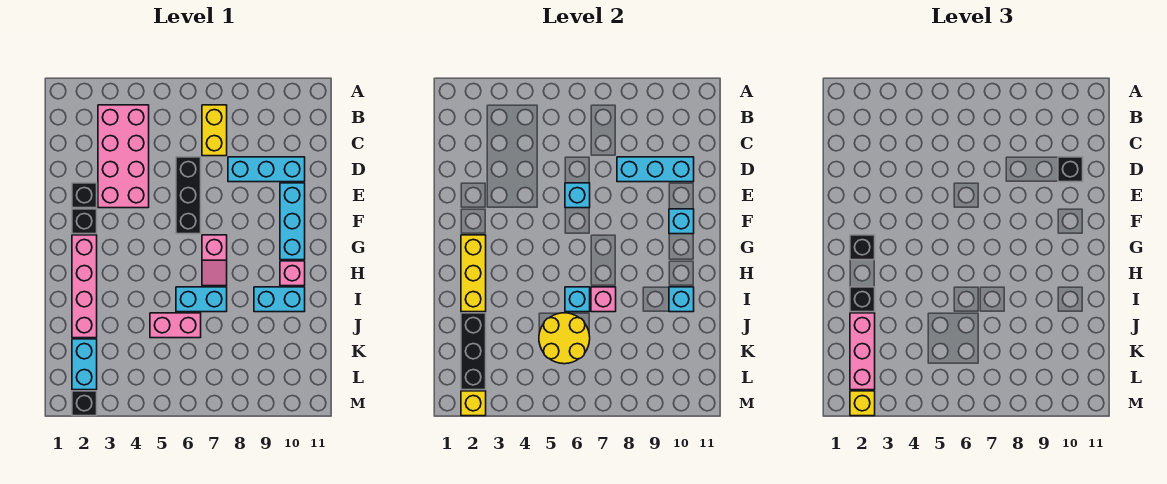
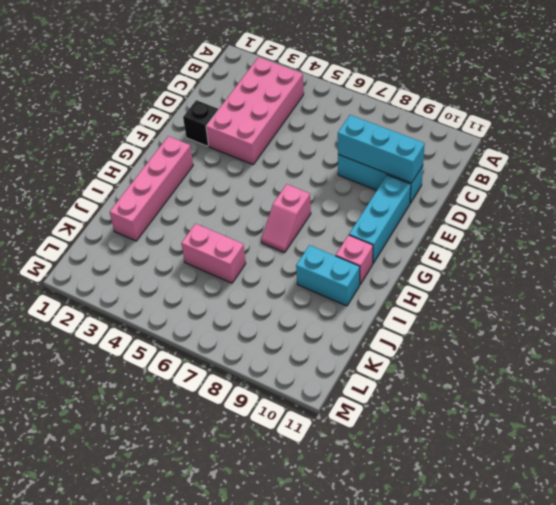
none -> yellow 1x2 brick [202,105,227,156]
none -> black 1x3 brick [176,157,201,234]
none -> black 1x1 brick [72,209,97,234]
none -> cyan 1x2 brick [176,287,227,312]

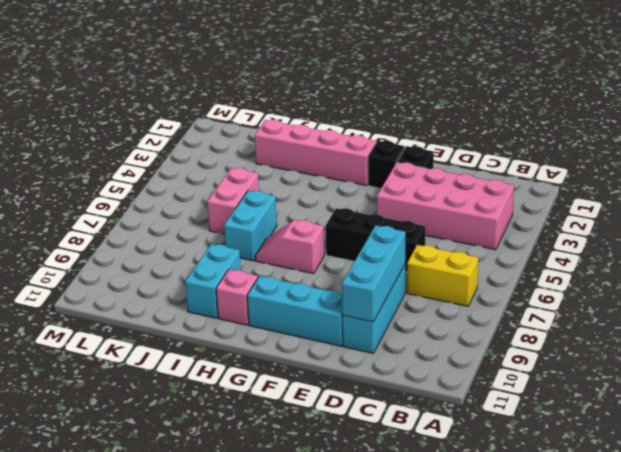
none -> cyan 1x2 brick [72,339,97,390]
none -> black 1x1 brick [72,391,97,416]
none -> cyan 1x1 brick [565,183,590,208]
none -> cyan 1x1 brick [669,209,694,234]

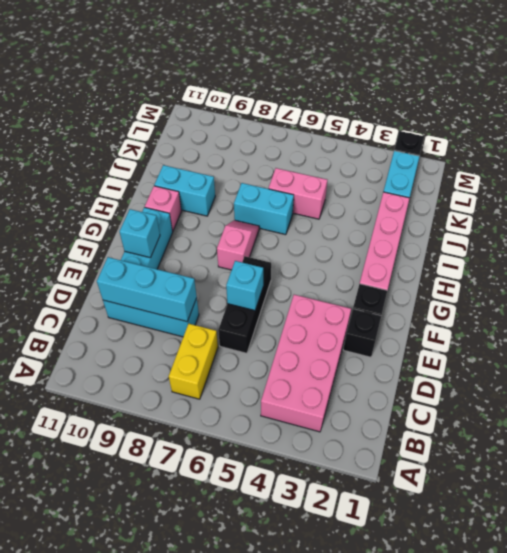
none -> yellow 1x3 brick [461,235,486,312]
none -> cyan 1x1 brick [565,287,590,312]
none -> pink 1x1 brick [591,287,616,312]
none -> cyan 1x1 brick [669,287,694,312]

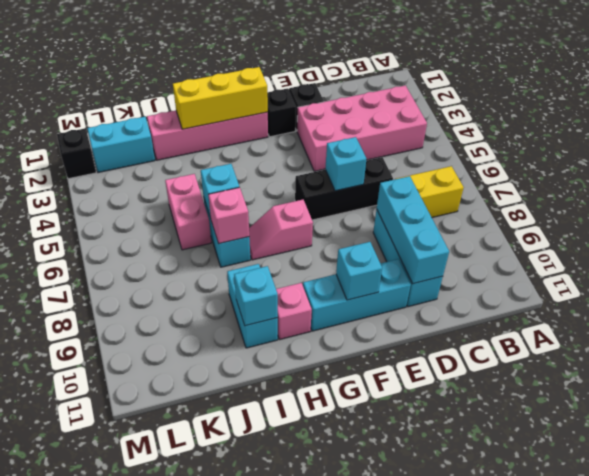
none -> black 1x3 brick [461,313,486,390]
none -> yellow 2x2 round brick [539,313,590,364]
none -> yellow 1x1 brick [461,391,486,416]
none -> black 1x1 brick [1058,157,1083,182]

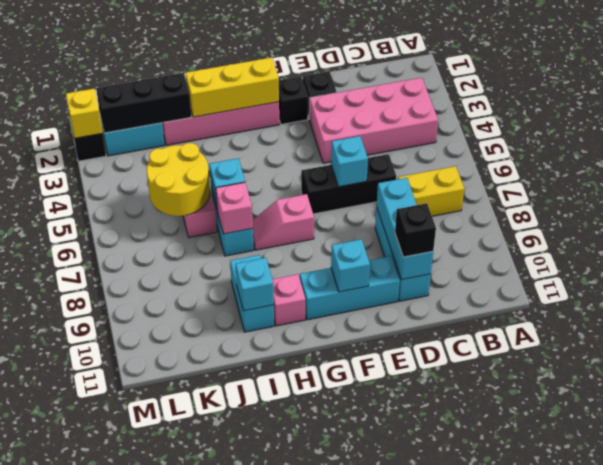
none -> black 1x1 brick [850,235,875,260]
none -> black 1x1 brick [850,287,875,312]
none -> pink 1x3 brick [850,313,875,390]
none -> yellow 1x1 brick [850,391,875,416]

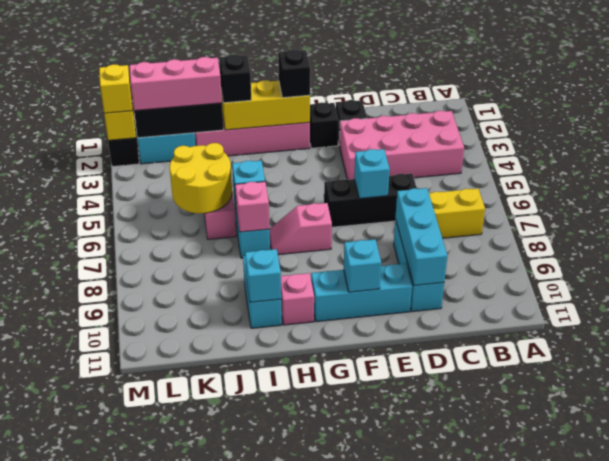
none -> black 1x1 brick [1058,157,1083,182]

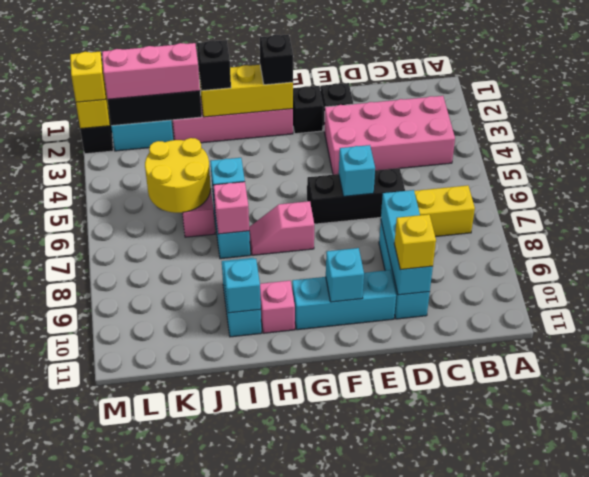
yellow 1x1 brick [394,214,436,270] -> black 1x1 brick [1058,157,1083,182]

